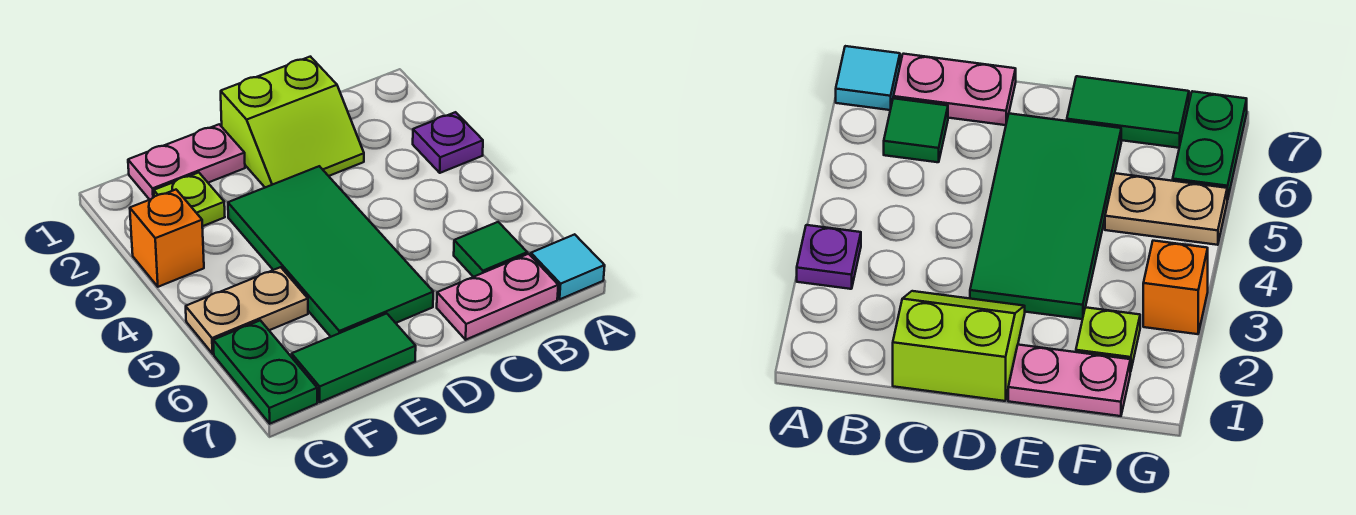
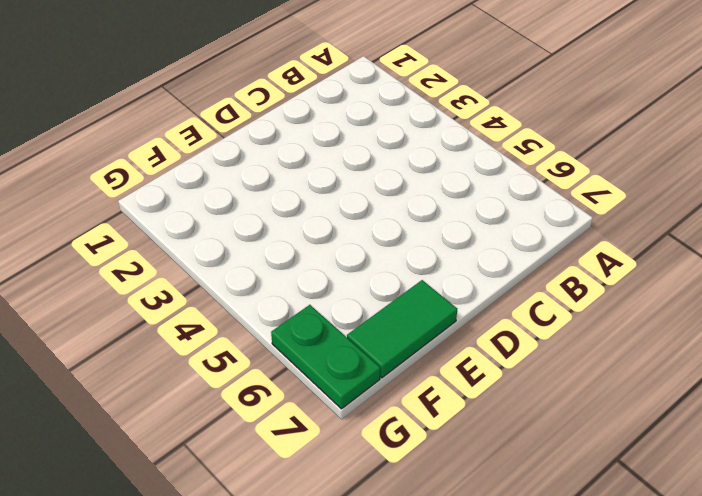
none -> purple 1x1 plate [413,112,483,173]
none -> cyan 1x1 tile [531,234,605,299]
none -> green 1x1 tile [454,222,527,277]

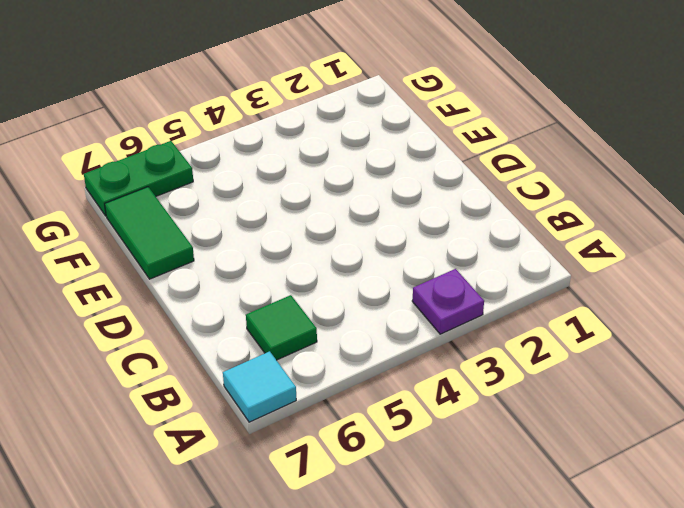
none -> pink 1x2 plate [437,254,558,340]
none -> lime 2x2 slope [221,57,364,187]
none -> green 2x4 tile [228,166,433,337]

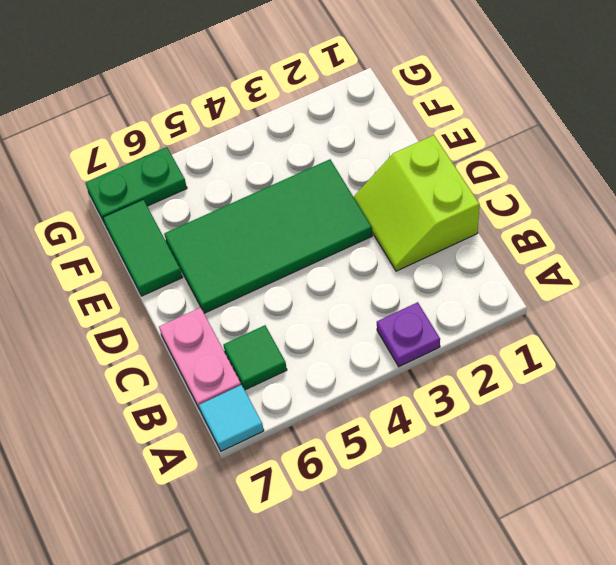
none -> pink 1x2 plate [128,124,245,200]
none -> lime 1x1 plate [154,173,225,226]
none -> tan 1x2 plate [186,267,308,354]

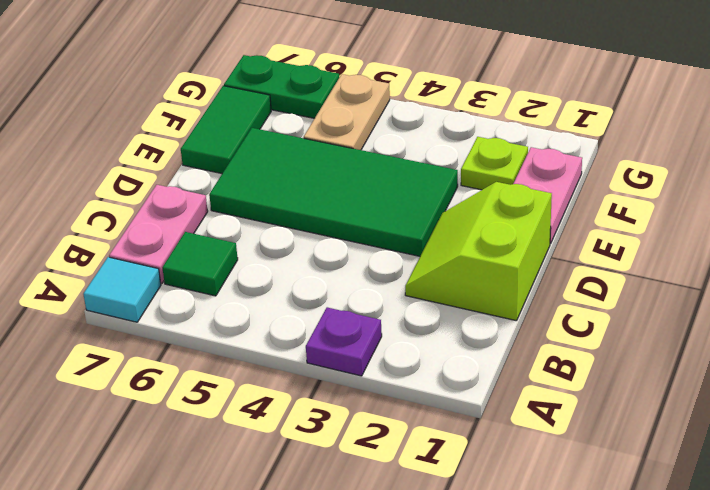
none -> orange 1x1 brick [130,190,204,287]

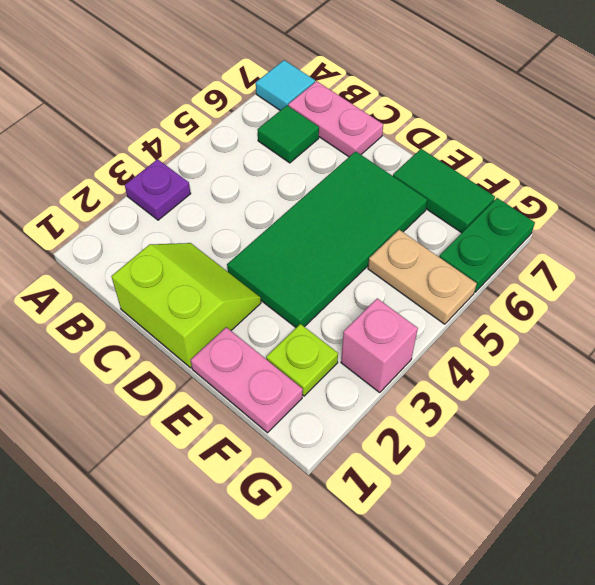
pink 1x1 brick [341,298,418,392] -> orange 1x1 brick [130,190,204,287]

